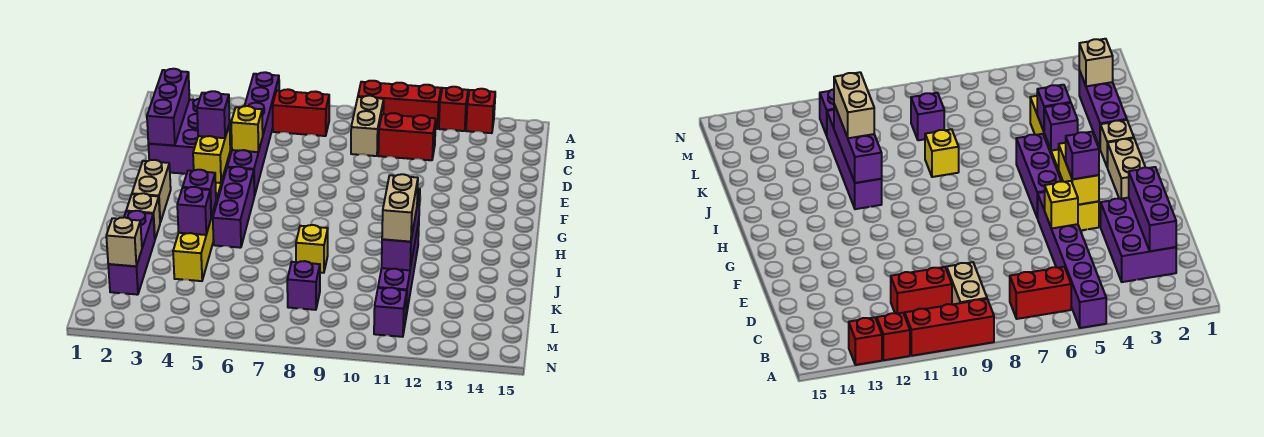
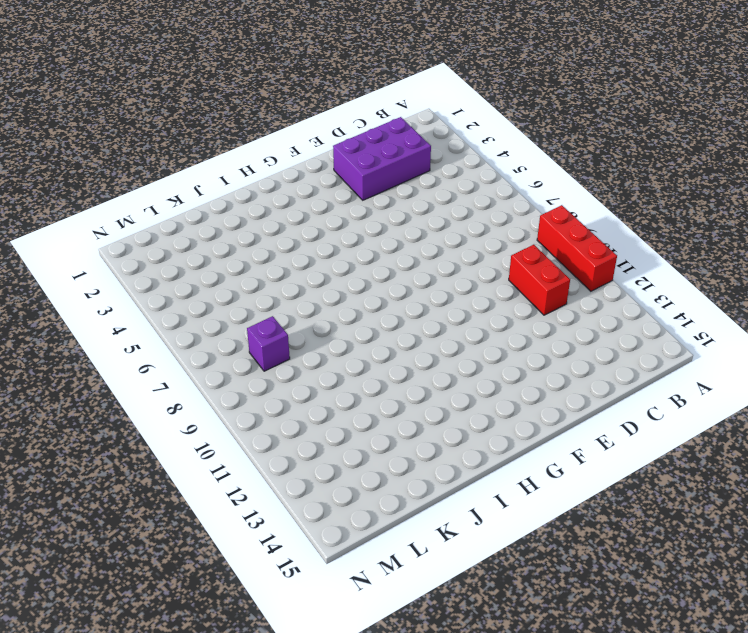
none -> purple 1x6 brick [227,72,279,196]
none -> red 1x1 brick [439,87,468,131]
none -> red 1x1 brick [466,89,495,133]

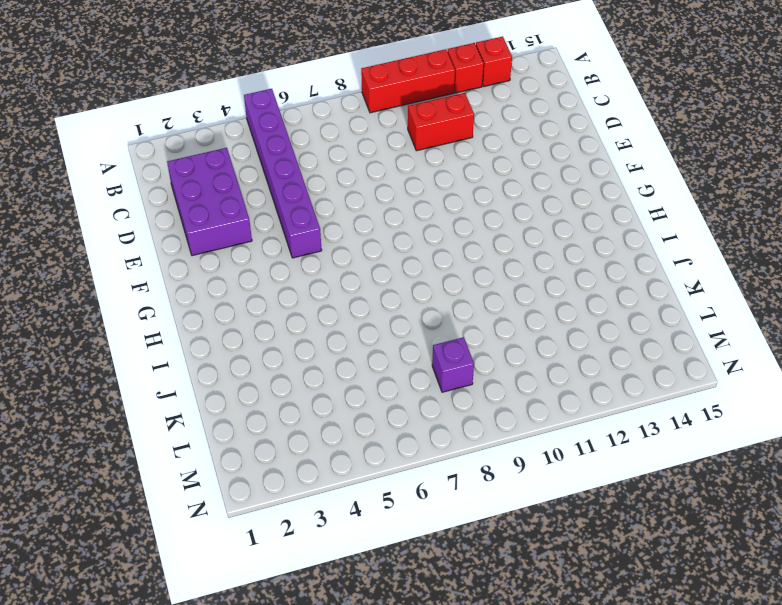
none -> red 1x2 brick [273,89,329,136]
none -> tan 1x2 brick [351,96,384,156]
none -> yellow 1x6 brick [173,154,230,281]

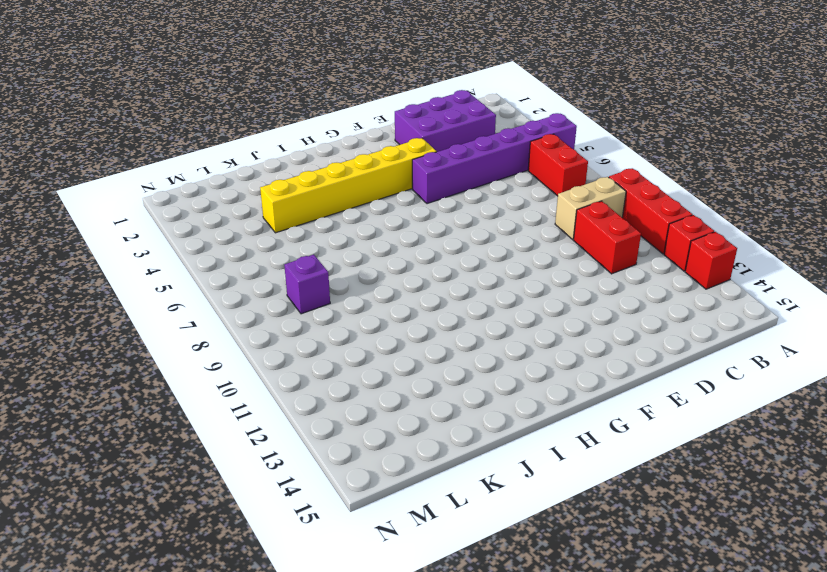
none -> tan 1x2 brick [132,160,171,222]
none -> purple 1x3 brick [213,167,254,248]
none -> tan 1x1 brick [126,193,160,239]

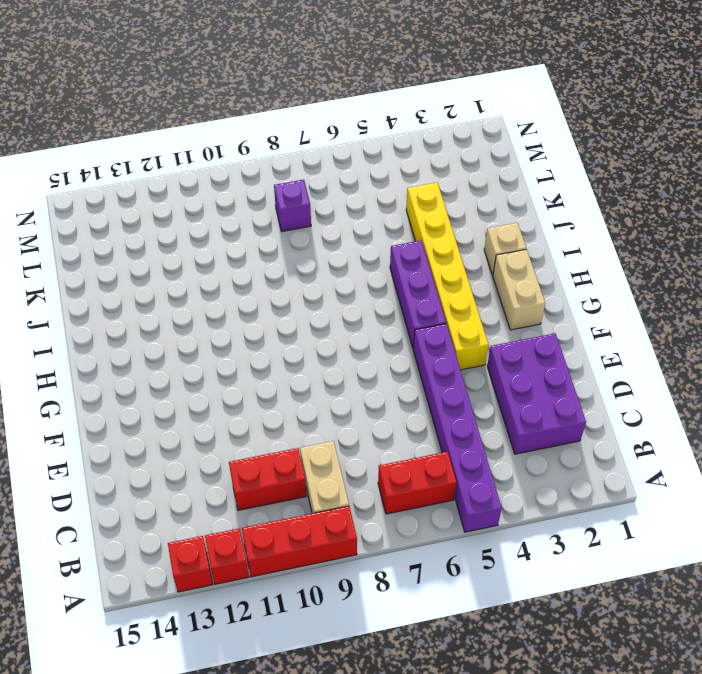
none -> purple 1x4 brick [378,221,419,315]
none -> purple 1x3 brick [108,211,155,295]
none -> yellow 1x1 brick [296,225,328,273]

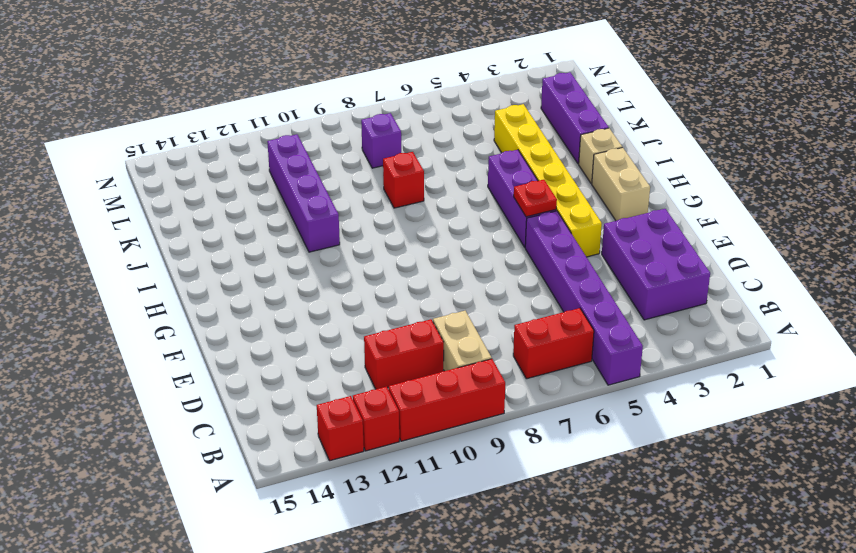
red 1x1 plate [514,180,557,217] -> none
red 1x1 brick [383,152,424,208] -> yellow 1x1 brick [296,225,328,273]
none -> purple 1x1 brick [374,287,407,337]
none -> purple 1x3 brick [147,69,190,146]
none -> yellow 1x1 brick [231,106,263,152]

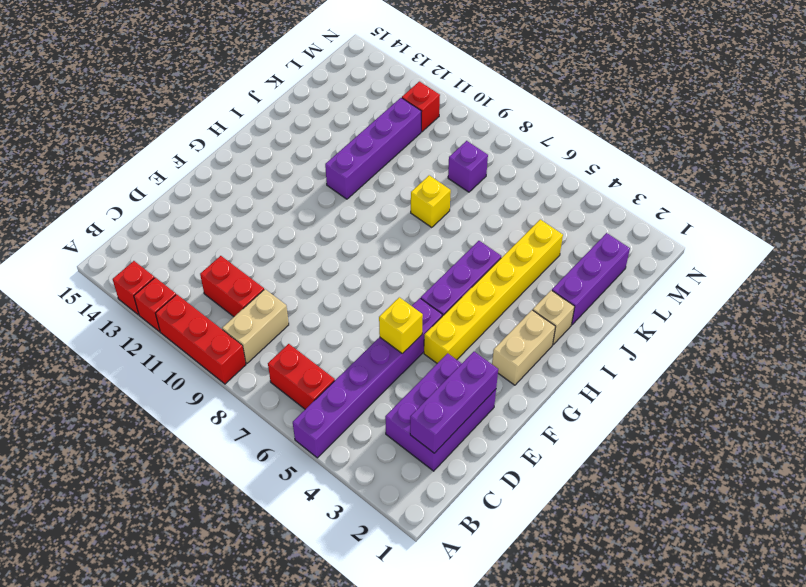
red 1x1 brick [402,82,440,132] -> purple 1x1 brick [374,287,407,337]
none -> yellow 1x2 brick [193,124,230,183]
none -> purple 1x1 brick [183,170,216,217]
none -> purple 1x3 brick [382,189,420,270]

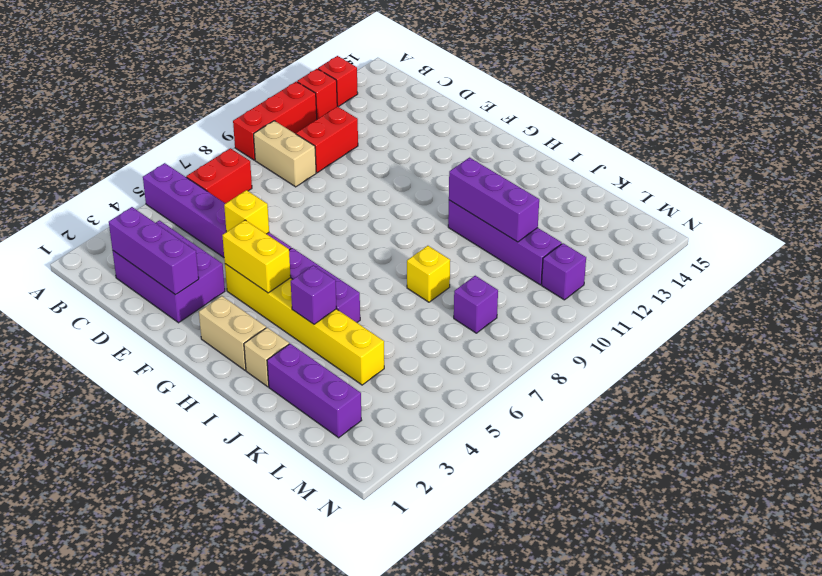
none -> purple 1x1 brick [177,187,211,235]
none -> tan 1x1 brick [106,217,142,266]
none -> purple 1x1 brick [197,91,230,138]

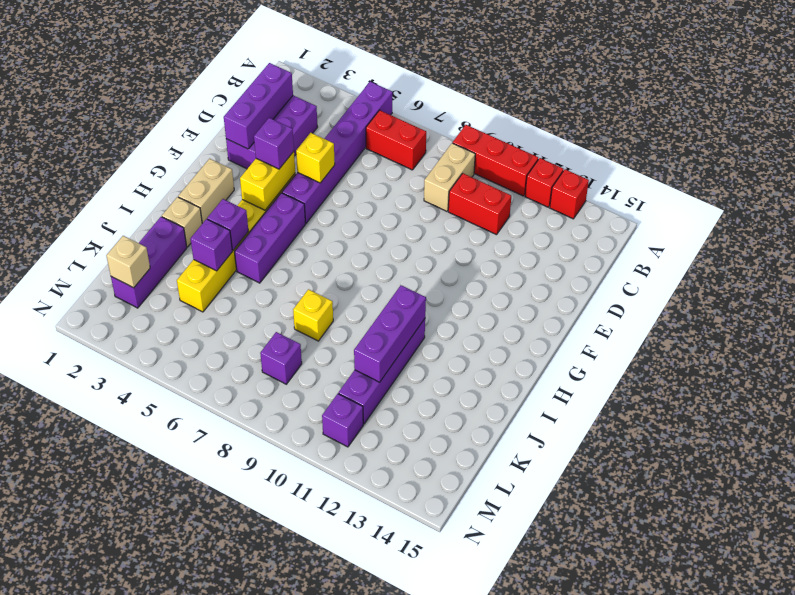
none -> tan 1x2 brick [382,174,418,242]

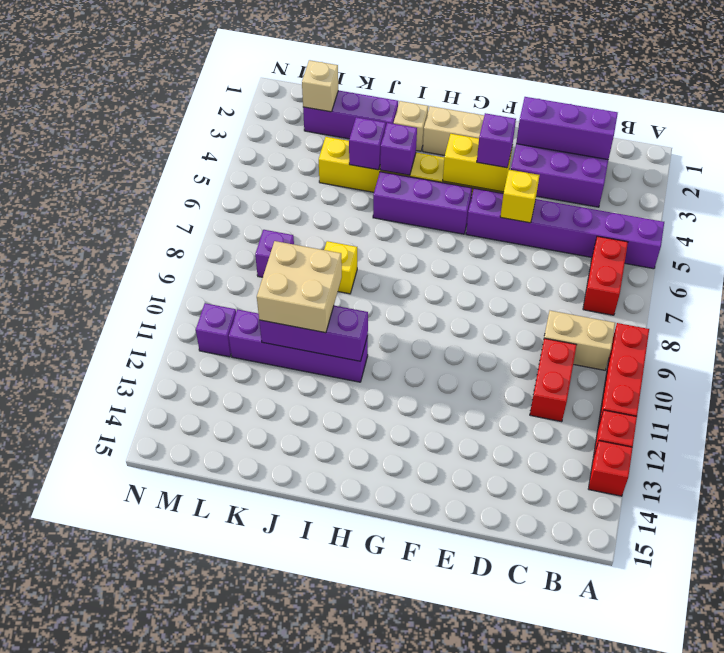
tan 2x2 brick [257,241,342,333] -> tan 1x2 brick [382,174,418,242]

